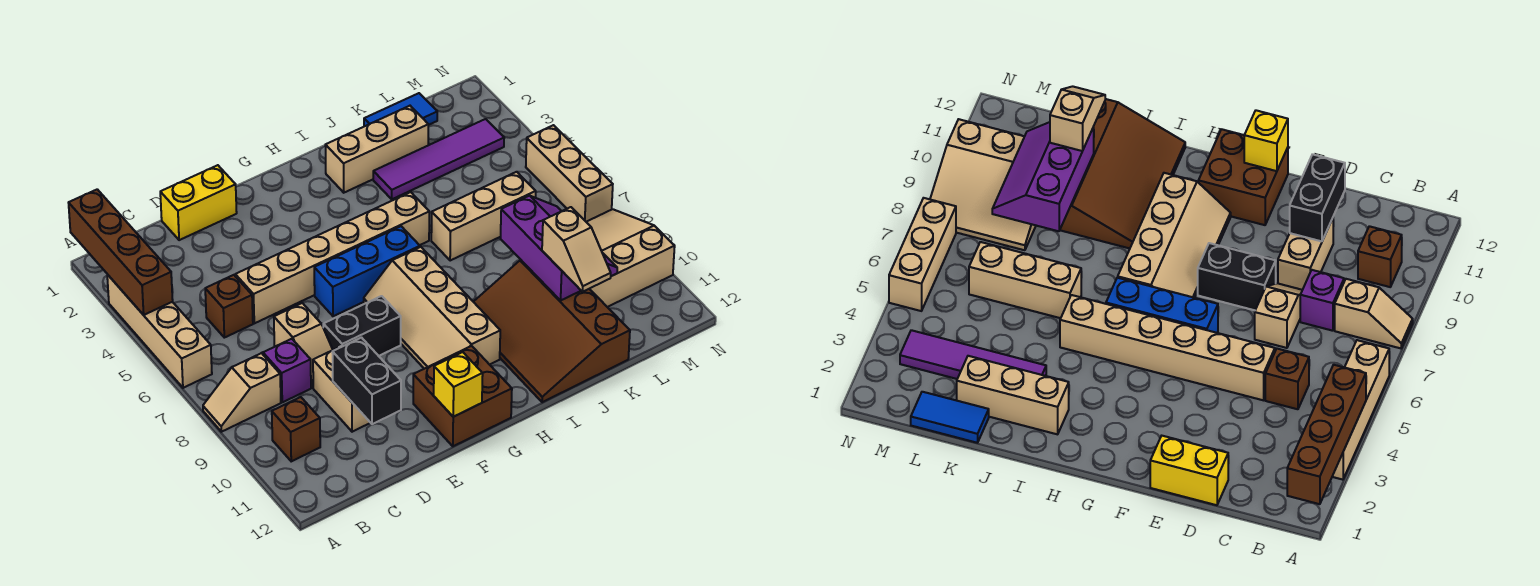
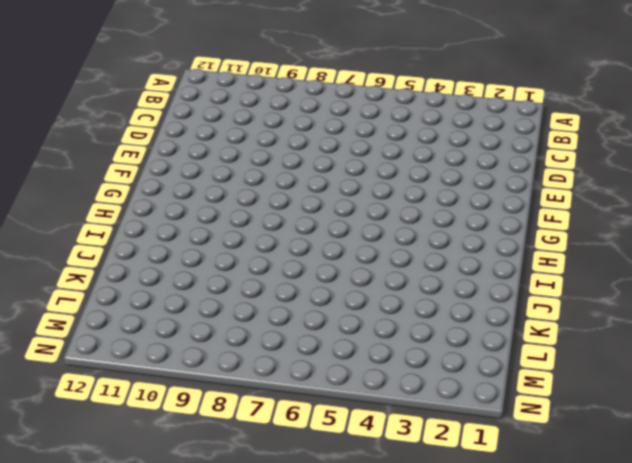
none -> tan 1x4 brick [107,275,212,388]
none -> tan 1x2 slope [203,353,281,432]
none -> brown 1x1 brick [272,397,320,461]

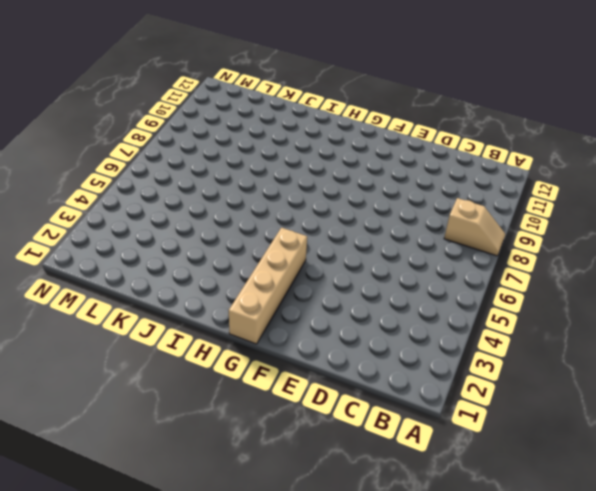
tan 1x4 brick [229,228,307,344] -> tan 1x4 brick moved to [107,275,212,388]
none -> brown 1x1 brick [272,397,320,461]
none -> brown 1x1 brick [205,275,253,338]
none -> purple 1x1 brick [263,339,311,402]

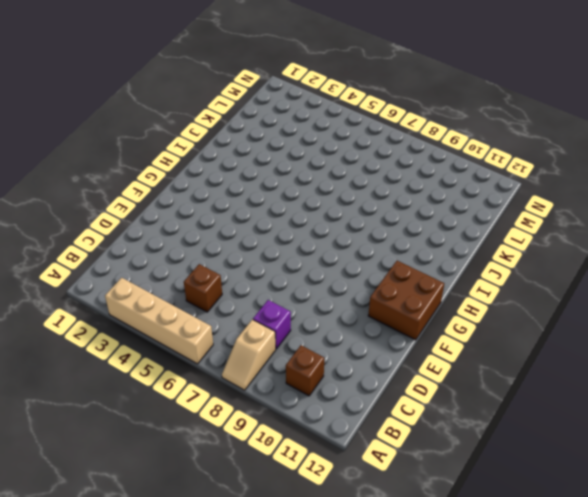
none -> yellow 1x2 brick [160,165,237,240]
none -> tan 1x6 brick [235,192,429,323]
none -> tan 1x2 slope [274,303,333,388]

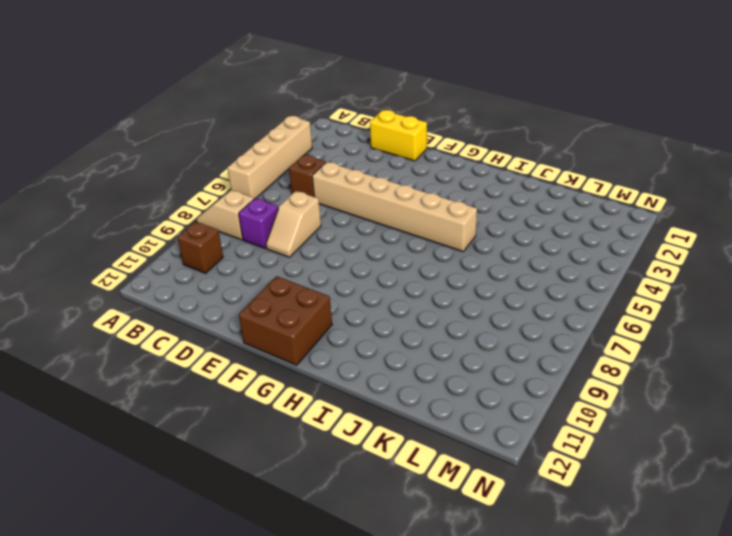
none -> tan 1x2 brick [313,346,370,432]
none -> black 1x2 brick [323,296,401,356]
none -> blue 1x3 brick [314,226,420,316]

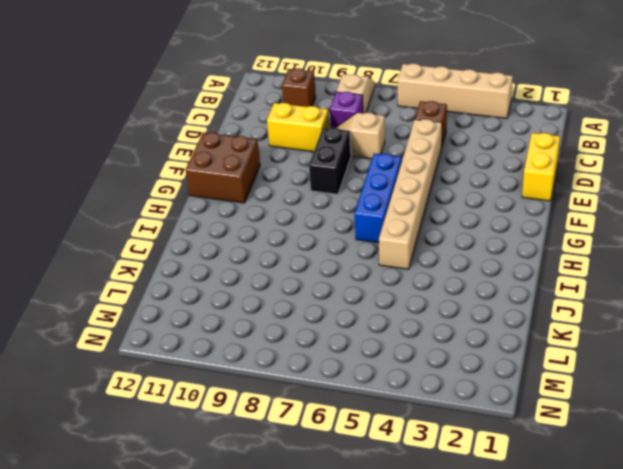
yellow 1x2 brick [267,103,329,152] -> tan 1x2 brick [313,346,370,432]
none -> tan 2x4 slope [364,247,500,369]
none -> tan 1x3 brick [325,106,428,193]
none -> brown 3x4 slope [474,260,630,402]

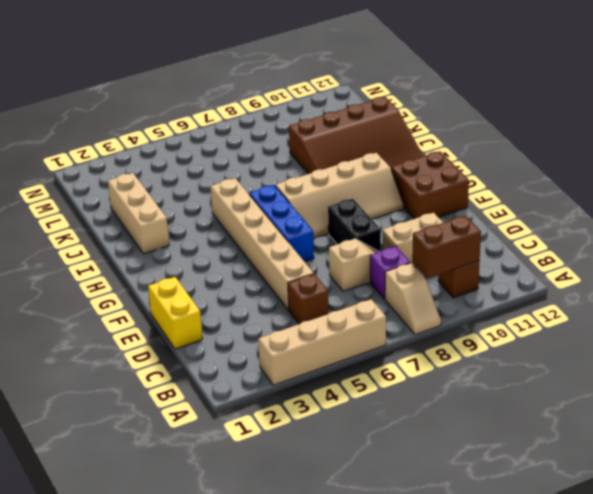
brown 1x2 brick [412,216,481,278] -> none
none -> purple 1x4 tile [373,119,504,199]
none -> tan 1x3 brick [431,172,536,261]
none -> blue 1x2 tile [364,93,437,126]

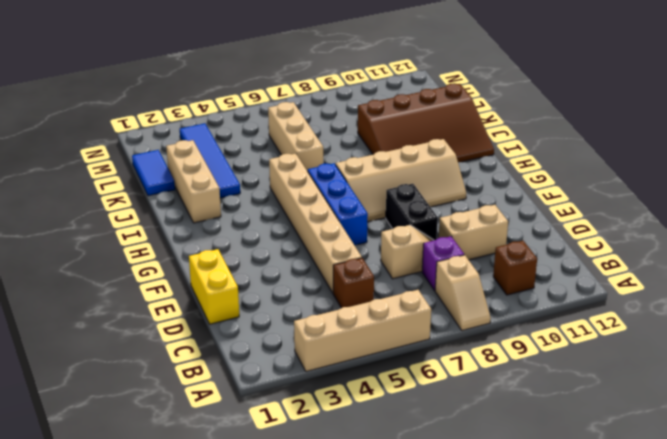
blue 1x4 tile [180,123,240,198] -> purple 1x4 tile [373,119,504,199]
none -> brown 2x2 brick [413,346,512,446]
none -> tan 3x3 slope [587,209,675,307]
none -> tan 1x3 brick [526,125,613,222]

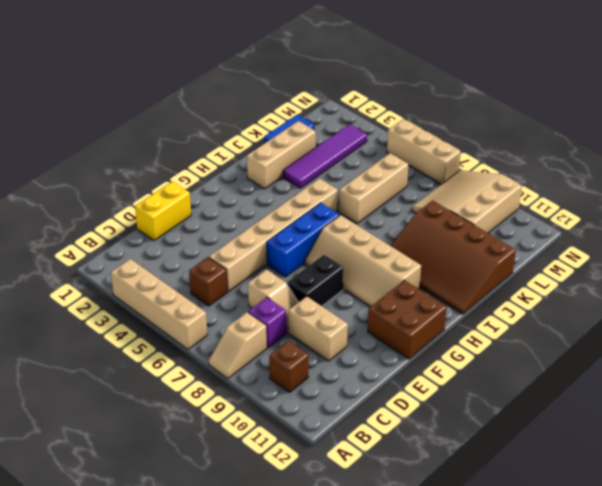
none -> brown 1x4 brick [69,189,173,315]
none -> black 1x2 brick [332,338,401,424]
none -> yellow 1x1 brick [434,352,483,417]

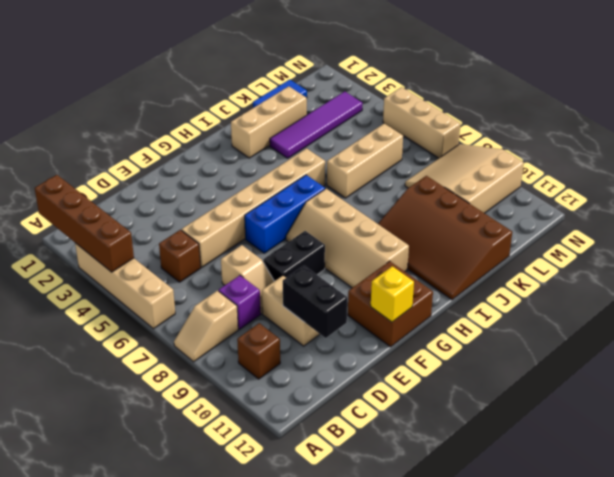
none -> yellow 1x2 brick [160,165,237,240]
none -> purple 2x3 slope [500,196,617,300]
none -> tan 1x2 slope [542,207,611,292]

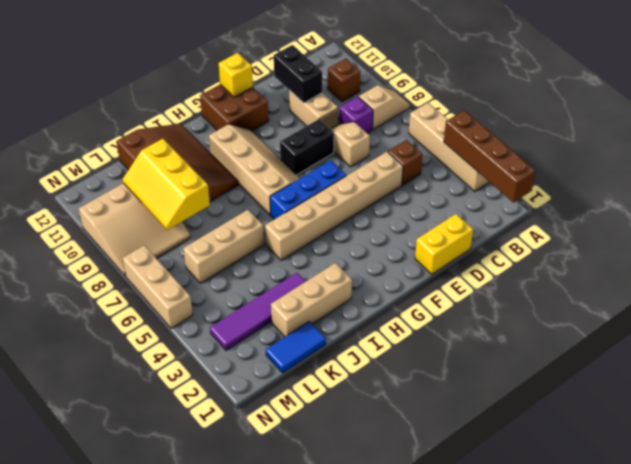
yellow 2x3 slope [123,139,210,230] -> purple 2x3 slope [500,196,617,300]
none -> tan 1x2 slope [542,207,611,292]

